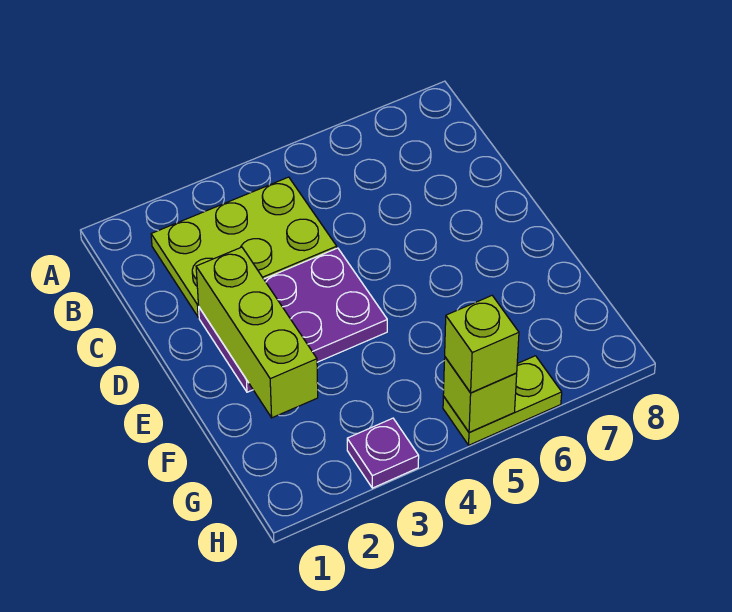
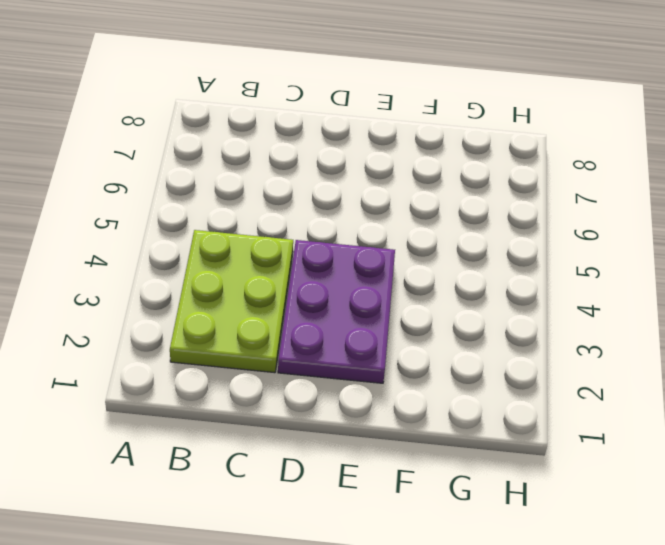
none -> purple 1x1 plate [347,418,419,488]
none -> lime 1x2 plate [443,356,562,445]

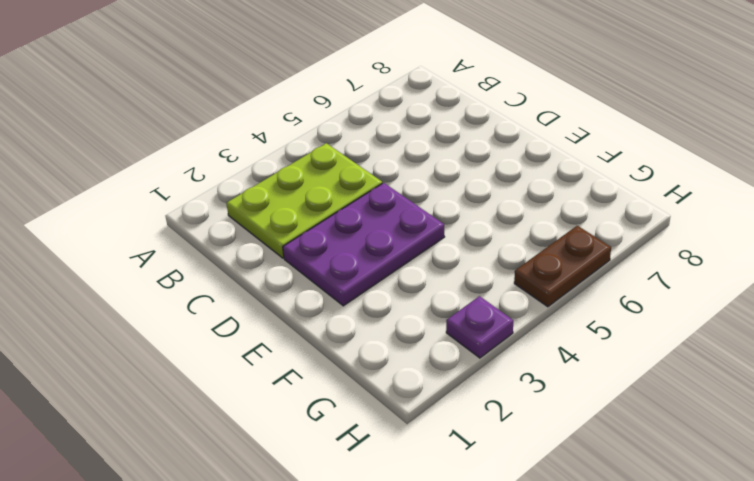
brown 1x2 plate [514,226,611,307] -> lime 1x2 plate [443,356,562,445]
none -> lime 1x3 brick [196,247,318,418]
none -> lime 1x1 brick [443,357,517,433]

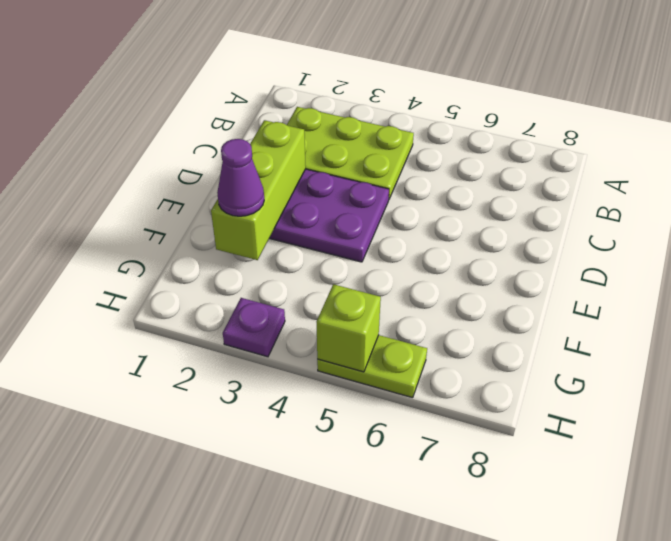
purple 1x1 cone [217,139,264,216] -> none
none -> lime 1x1 brick [445,296,519,393]

